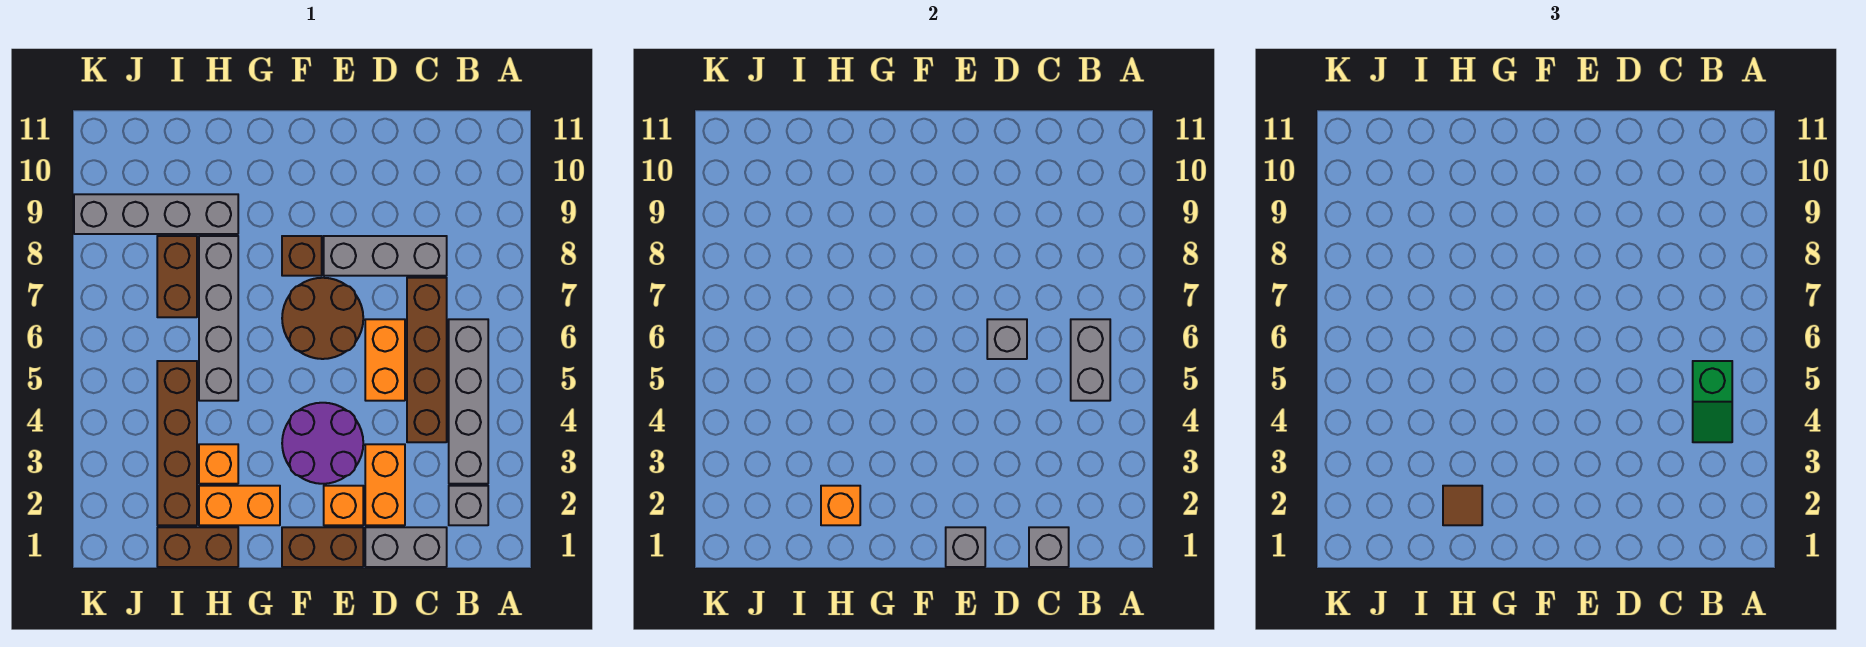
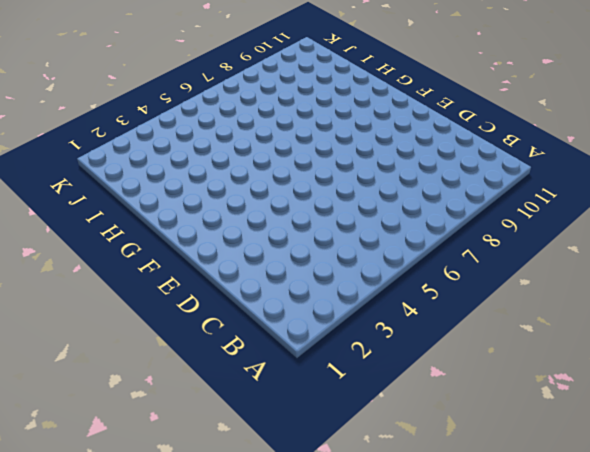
none -> grey 1x1 brick [449,486,488,525]
none -> grey 1x4 brick [449,319,488,484]
none -> grey 1x2 brick [365,527,447,567]

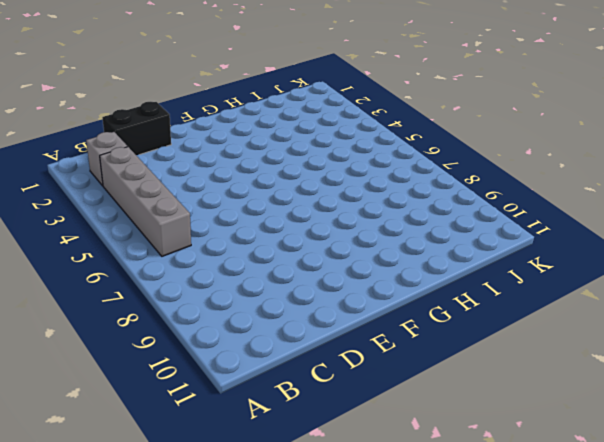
black 1x2 brick [102,102,171,155] -> grey 1x2 brick [365,527,447,567]
none -> brown 1x4 brick [407,278,447,442]
none -> grey 1x3 brick [324,236,447,276]
none -> orange 1x2 brick [365,444,405,525]

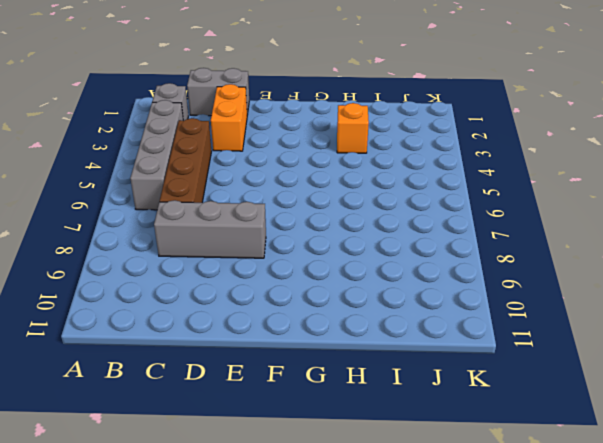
none -> orange 1x2 brick [365,319,405,401]
none -> brown 1x2 brick [282,527,363,567]
none -> orange 1x1 brick [324,486,363,525]

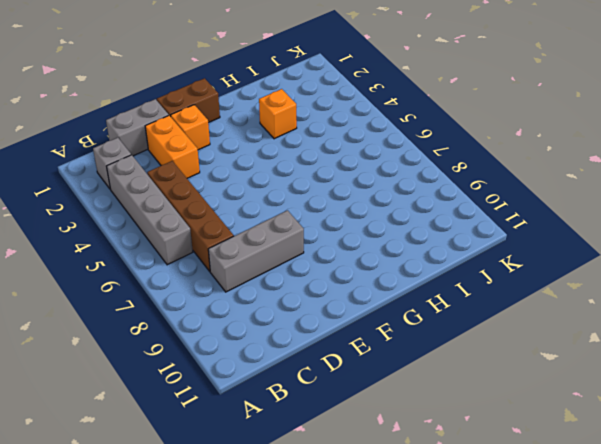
none -> orange 1x2 brick [365,319,405,401]
none -> purple 2x2 round brick [282,403,363,484]
none -> brown 2x2 round brick [282,278,363,359]

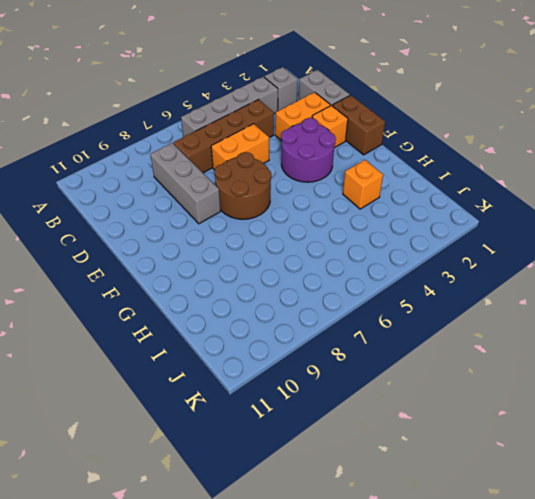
none -> brown 1x1 brick [282,236,322,276]
none -> orange 1x2 brick [199,486,280,525]
none -> brown 1x2 brick [157,527,238,567]

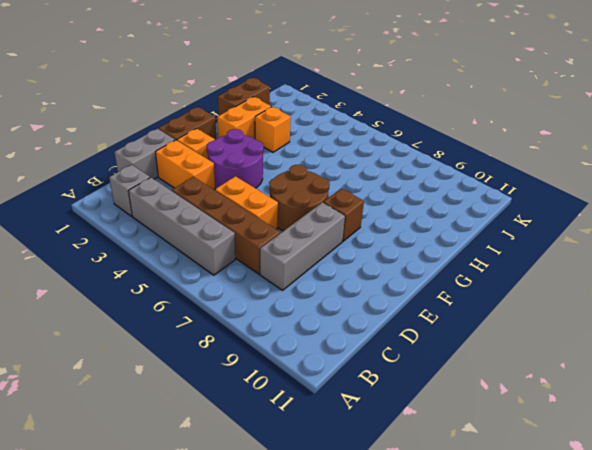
none -> grey 1x4 brick [199,236,238,401]
none -> grey 1x4 brick [74,194,238,234]
none -> brown 1x4 brick [157,361,197,525]

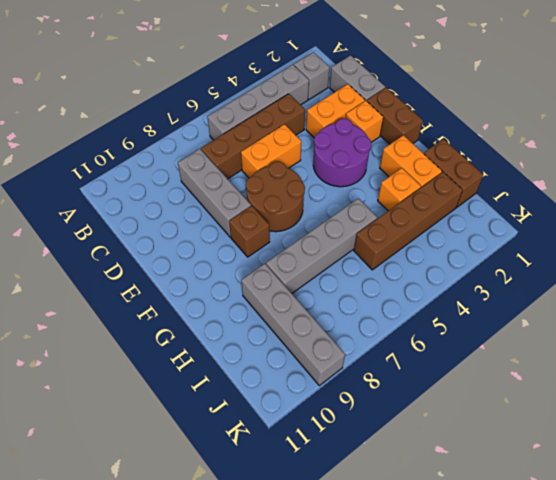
none -> brown 1x2 brick [157,236,197,317]
none -> grey 1x2 brick [1071,319,1110,401]
none -> grey 1x1 brick [1029,527,1069,567]

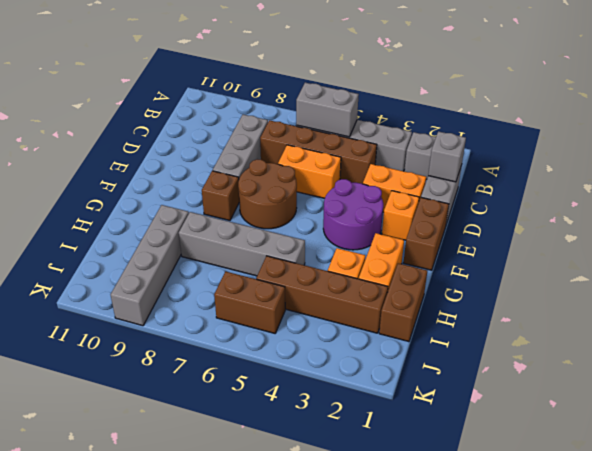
brown 1x2 brick [214,271,285,333] -> brown 1x2 brick moved to [157,236,197,317]
none -> grey 1x1 brick [987,319,1027,359]
none -> grey 1x1 brick [946,527,985,567]
none -> orange 1x1 brick [821,486,860,525]

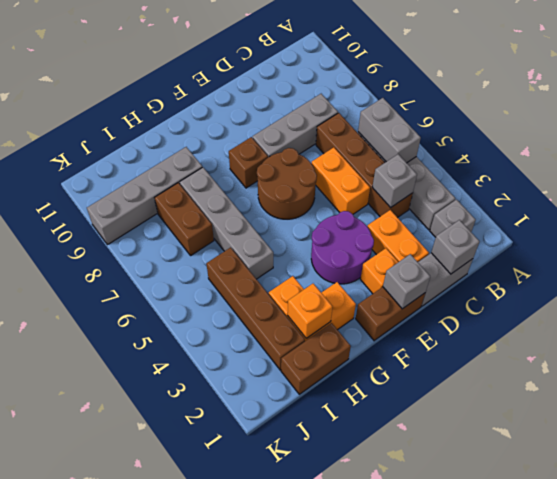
grey 1x1 brick [372,154,417,208] -> grey 1x1 brick moved to [987,319,1027,359]
none -> green 1x2 slope [1693,361,1732,442]
none -> brown 1x1 tile [1443,486,1482,525]

